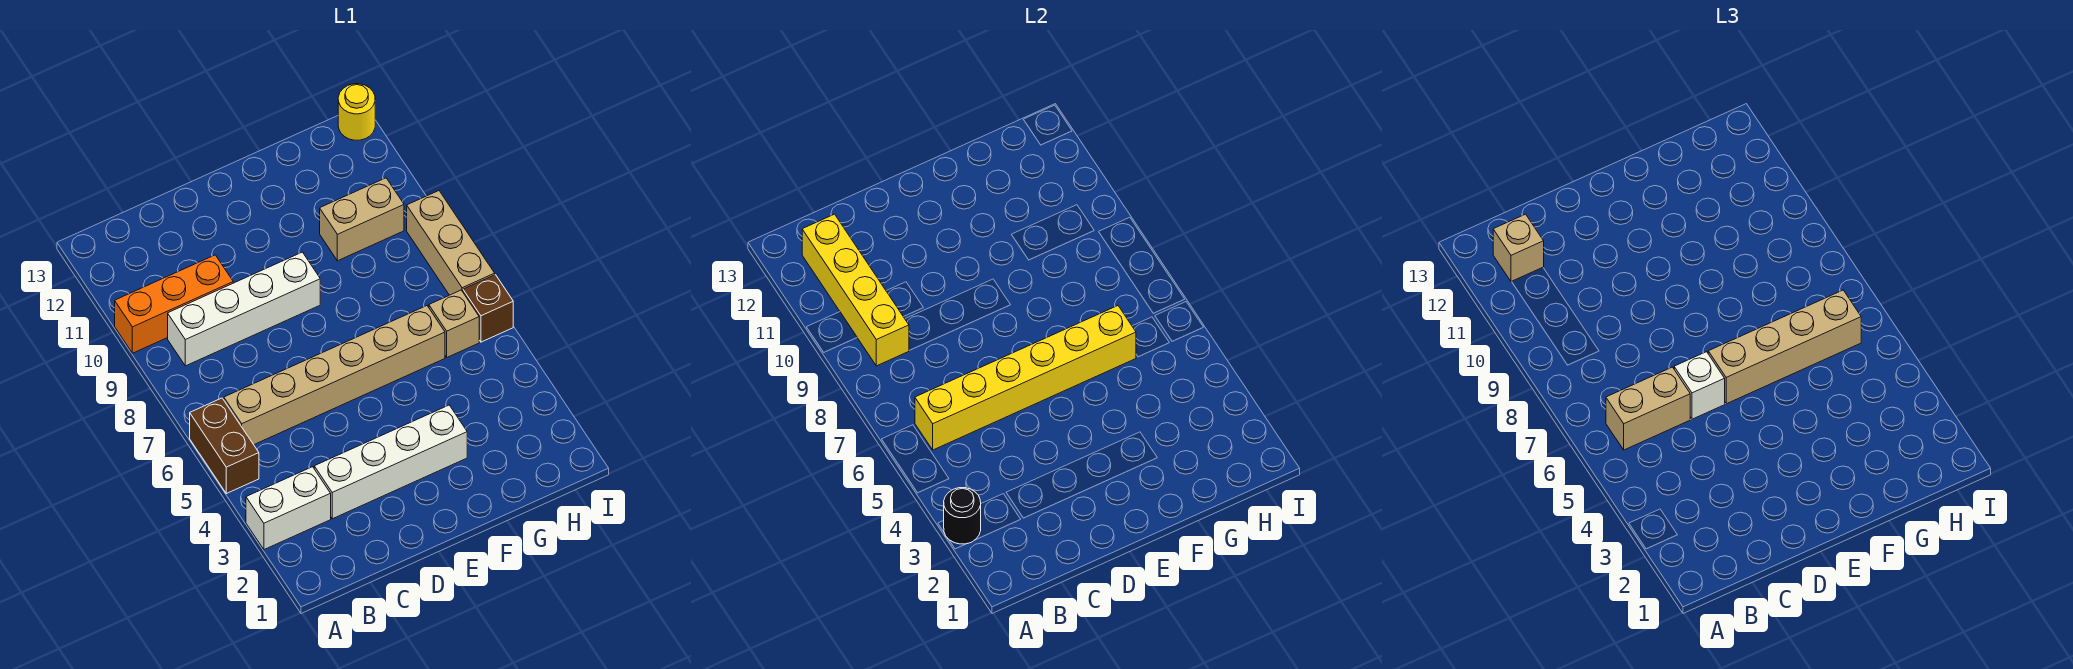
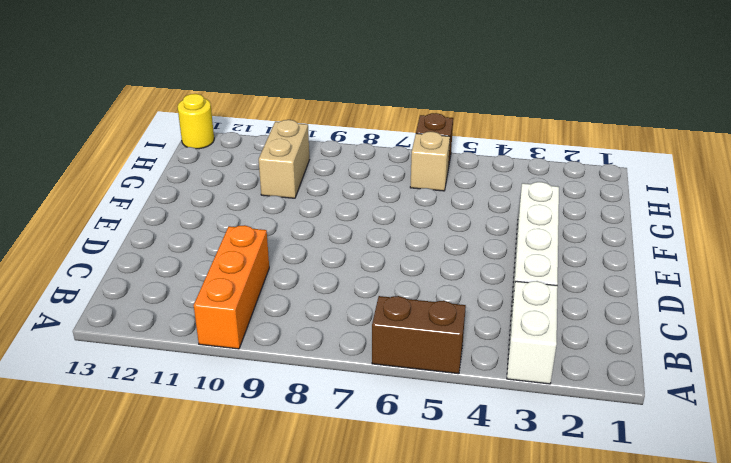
none -> tan 1x6 brick [224,306,445,445]
none -> white 1x4 brick [168,252,320,366]
none -> tan 1x3 brick [407,191,495,295]

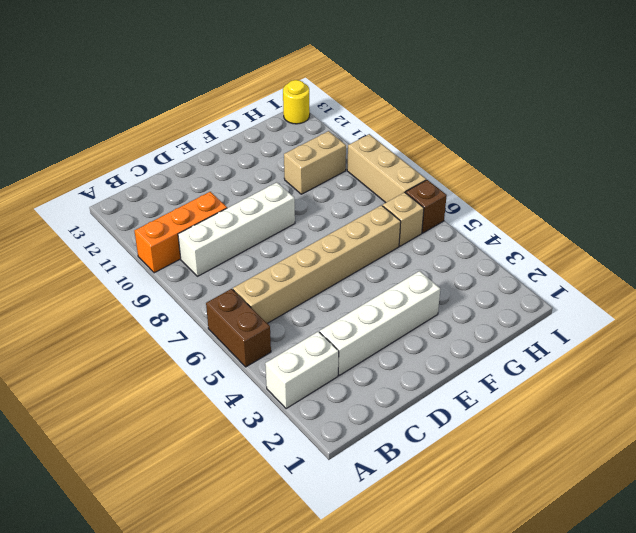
none -> black 1x1 round brick [944,488,981,544]
none -> yellow 1x6 brick [915,306,1136,450]
none -> yellow 1x4 brick [802,214,909,366]

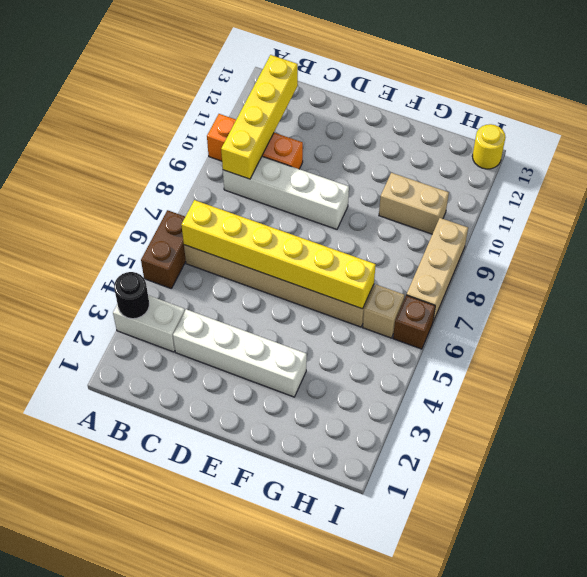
none -> tan 1x2 brick [1606,367,1690,450]
none -> tan 1x1 brick [1493,214,1544,282]
none -> white 1x1 brick [1674,352,1725,419]

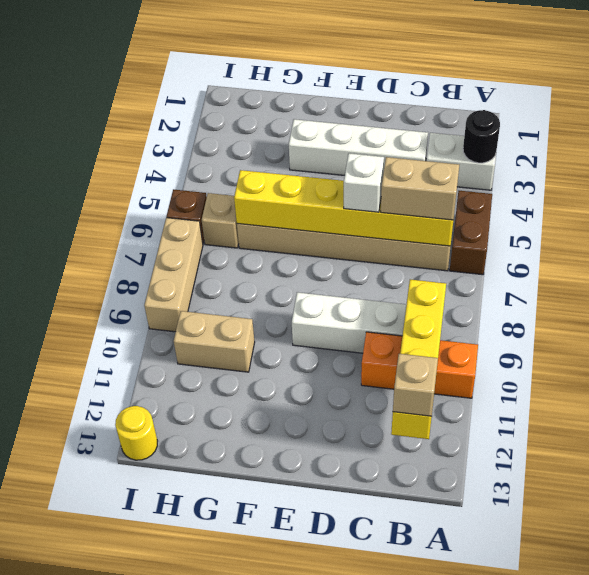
none -> tan 1x4 brick [1708,290,1861,404]

